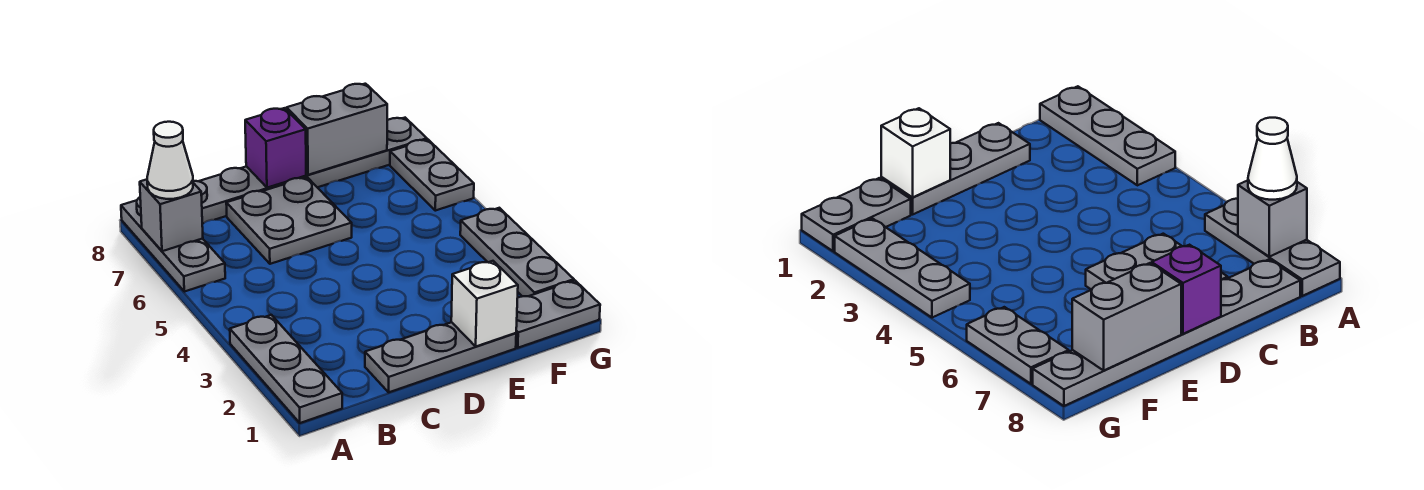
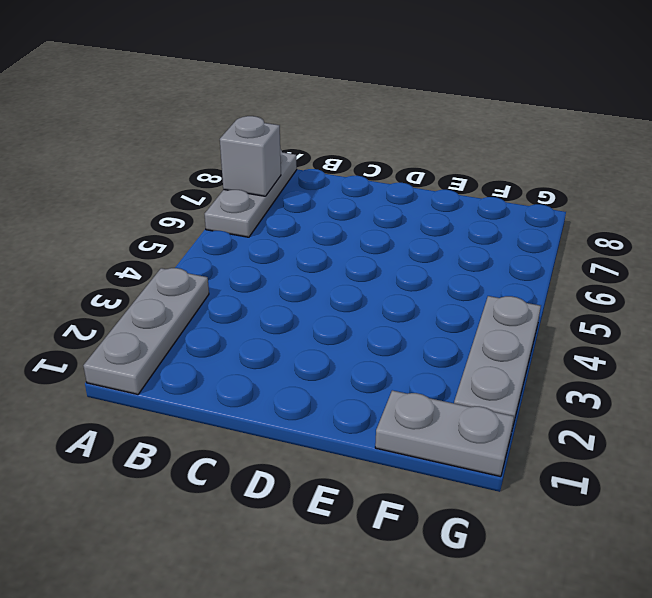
none -> grey 1x6 plate [193,118,427,224]
none -> grey 1x3 plate [365,322,516,392]
none -> grey 2x2 plate [226,177,352,264]

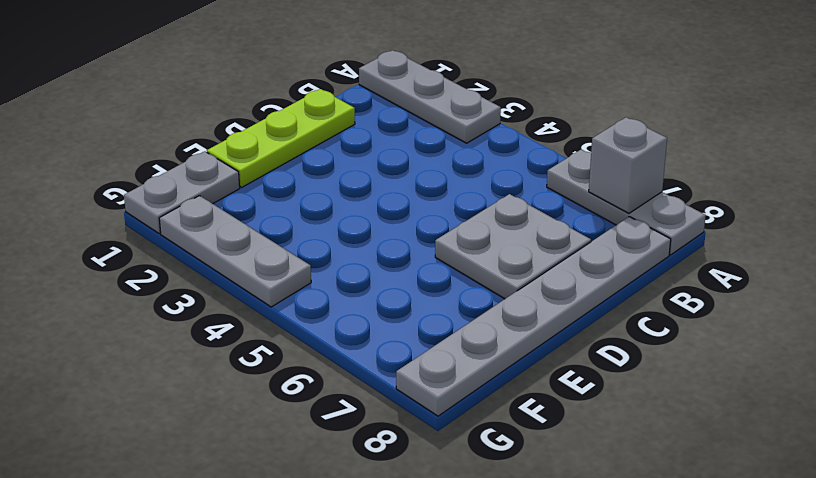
lime 1x3 plate [207,89,355,187] -> grey 1x3 plate [365,322,516,392]
none -> grey 1x2 plate [390,140,474,211]
none -> purple 1x1 brick [245,108,306,188]
none -> white 1x1 brick [451,261,518,346]

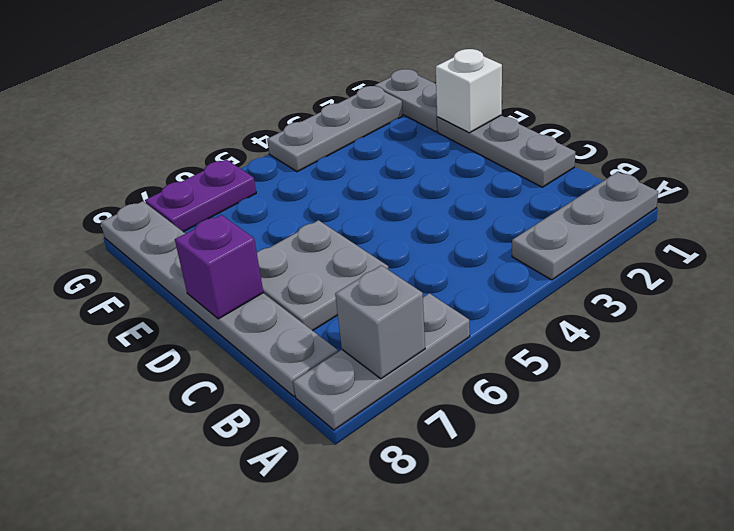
purple 1x2 plate [145,159,256,232] -> grey 1x2 plate [390,140,474,211]
none -> grey 1x2 brick [286,84,387,175]
none -> white 1x1 cone [147,122,193,199]

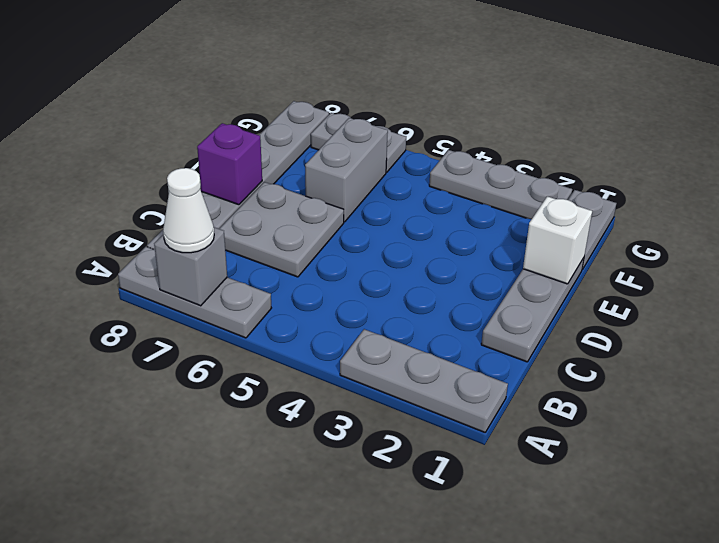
grey 1x2 brick [305,118,388,222] -> grey 1x2 brick moved to [286,84,387,175]

